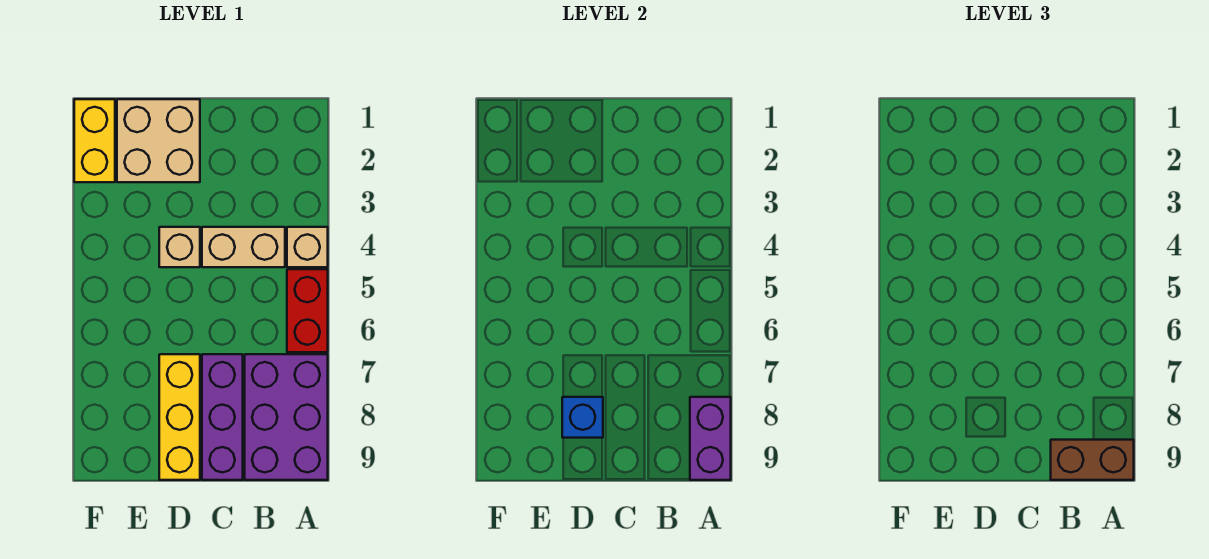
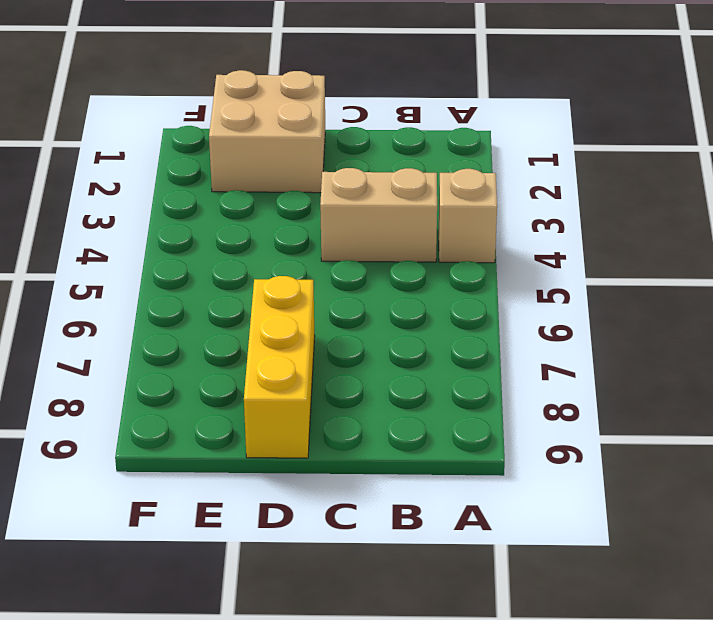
none -> red 1x2 brick [287,269,328,352]
none -> purple 2x3 brick [245,354,328,480]
none -> purple 1x3 brick [202,354,243,480]

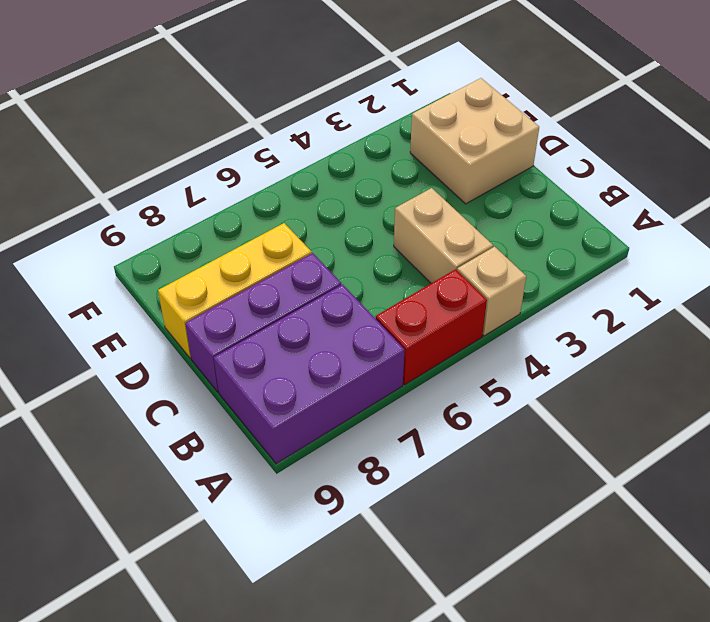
none -> tan 1x1 brick [159,227,200,267]
none -> yellow 1x2 brick [74,99,115,182]
none -> purple 1x2 brick [690,397,731,480]

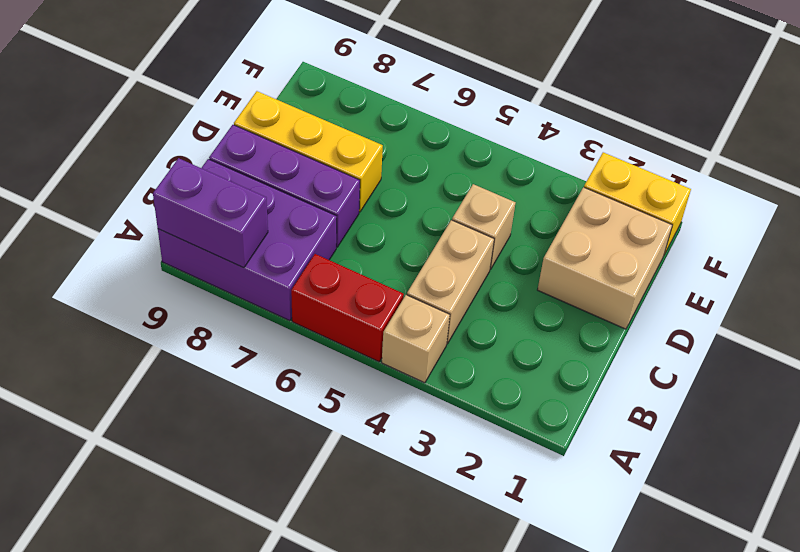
none -> blue 1x1 brick [562,397,603,438]
none -> brown 1x2 brick [1051,440,1134,480]

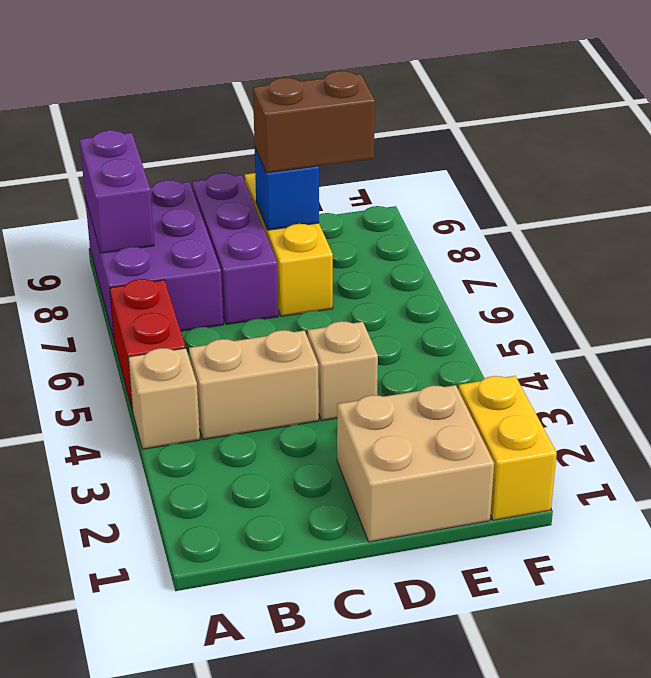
brown 1x2 brick [253,71,375,173] -> brown 1x2 brick moved to [1051,440,1134,480]

